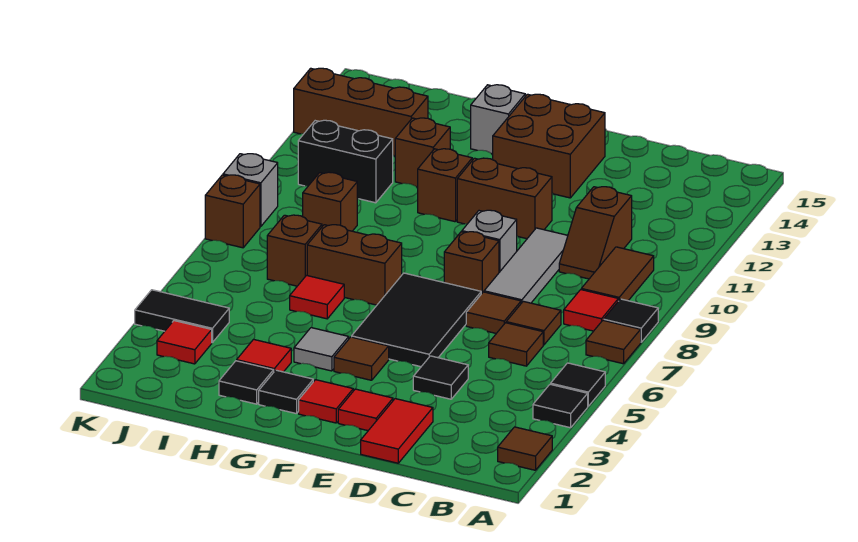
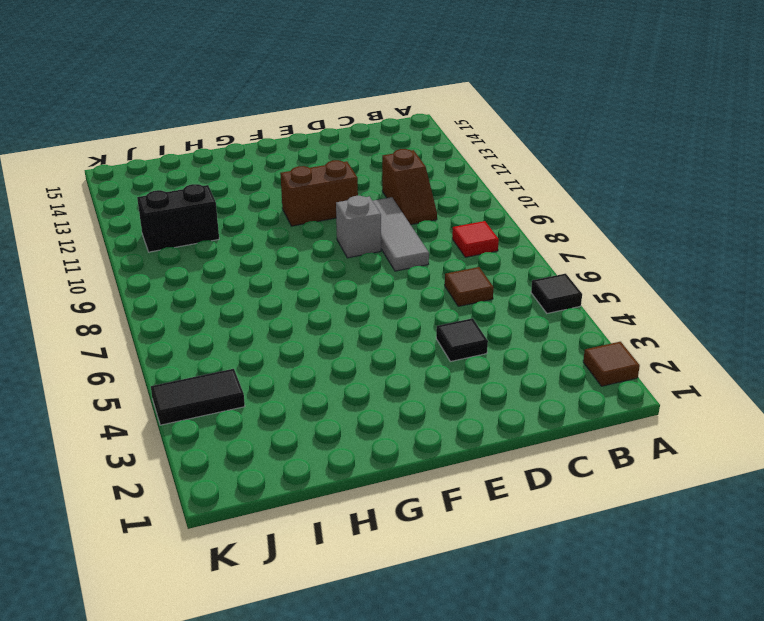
none -> black 1x1 tile [533,384,588,428]
none -> brown 1x1 tile [586,320,641,364]
none -> black 1x1 tile [604,299,658,342]
none -> brown 1x2 tile [581,247,654,301]

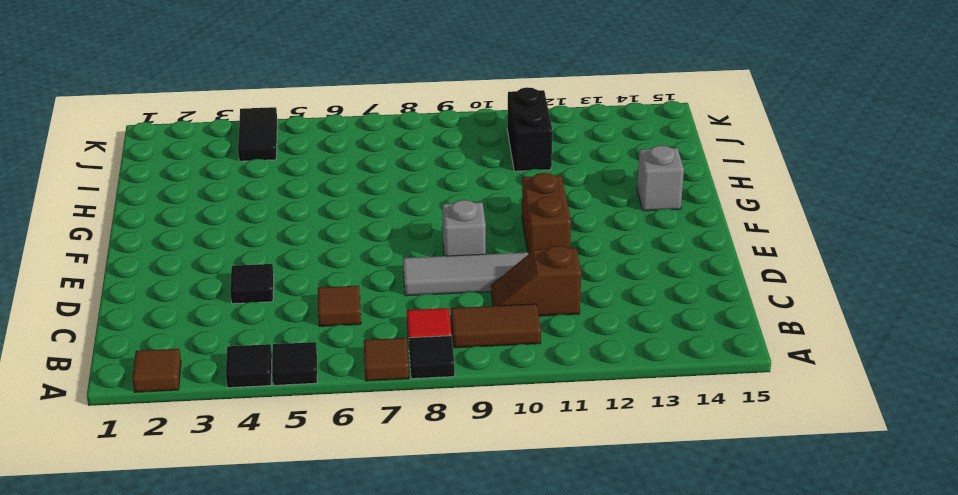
none -> brown 1x1 tile [506,301,561,345]
none -> red 1x2 tile [361,399,433,463]
none -> brown 1x1 tile [466,292,521,333]
none -> red 1x1 tile [338,389,393,431]

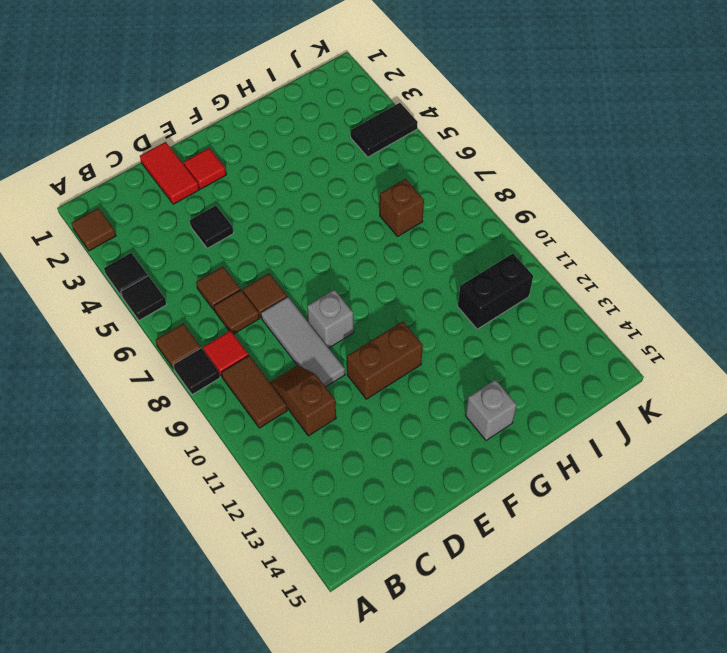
none -> black 2x3 tile [352,273,481,367]
none -> brown 1x1 brick [444,232,499,294]
none -> brown 2x2 brick [492,94,605,198]
none -> red 1x1 tile [299,380,353,423]

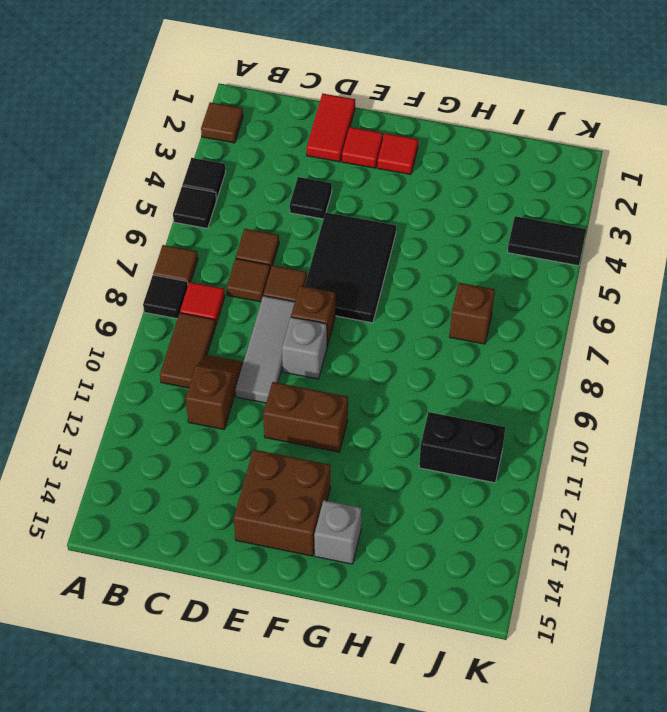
none -> brown 1x1 tile [334,337,389,380]
none -> black 1x1 tile [259,370,313,414]
none -> grey 1x1 tile [294,328,349,371]
none -> brown 1x2 brick [307,225,402,305]

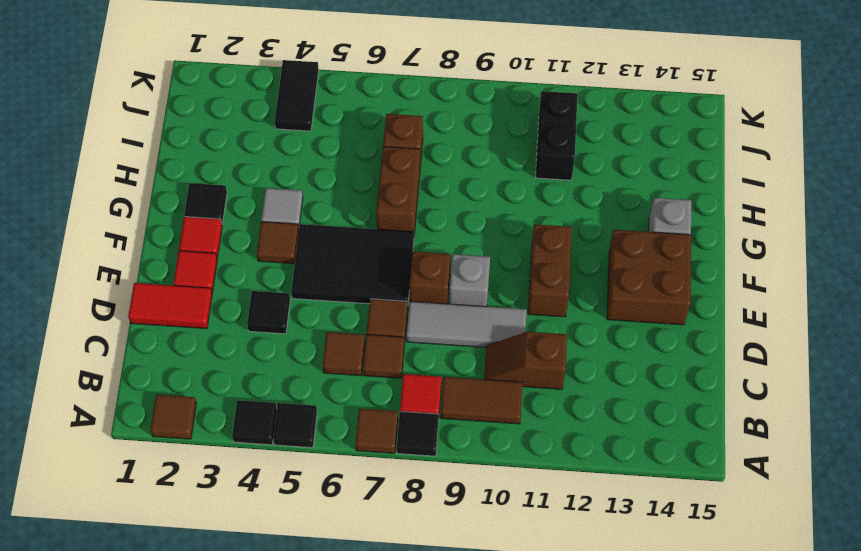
none -> brown 1x1 brick [418,149,472,222]
none -> black 1x1 tile [219,361,274,404]
none -> red 1x1 tile [236,339,291,372]
none -> red 1x1 tile [290,275,344,319]

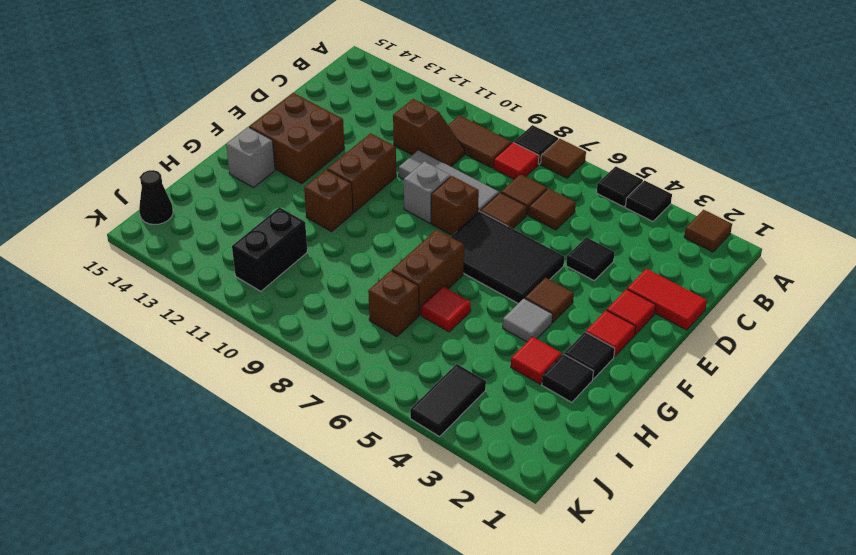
black 1x1 cone [139,170,173,225] -> none
none -> brown 1x1 brick [395,118,450,187]
none -> brown 1x1 brick [302,172,357,231]
none -> brown 1x3 brick [294,68,428,156]
none -> red 1x1 tile [157,321,212,364]

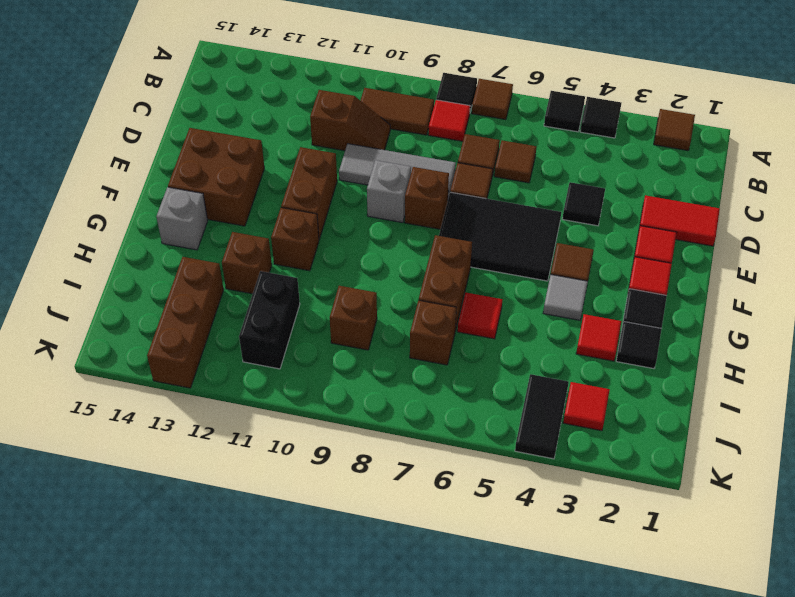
none -> brown 1x1 brick [205,175,260,248]
none -> grey 1x1 brick [223,154,278,226]

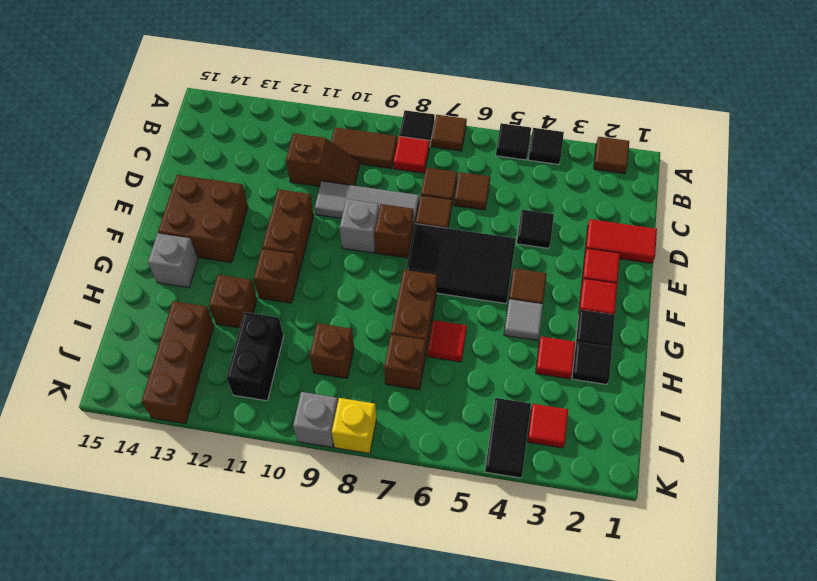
yellow 1x1 brick [332,398,376,453] -> brown 1x1 brick [205,175,260,248]

